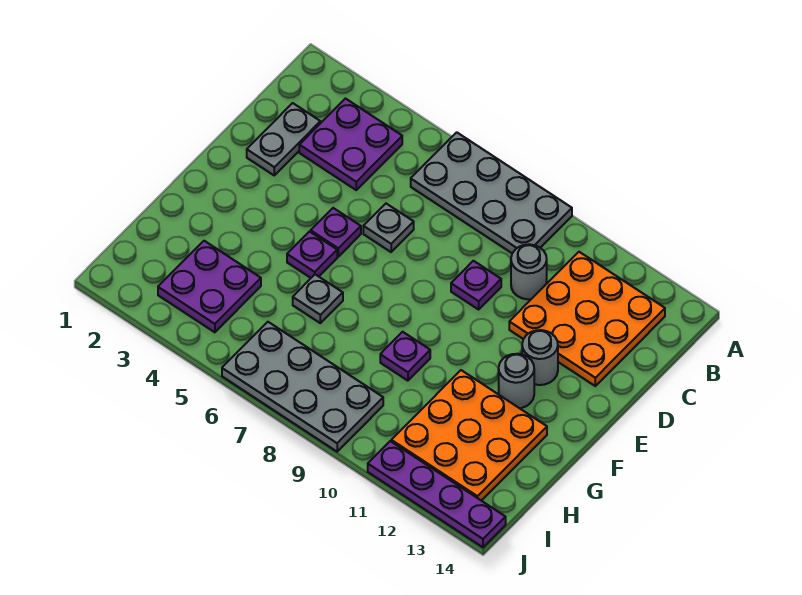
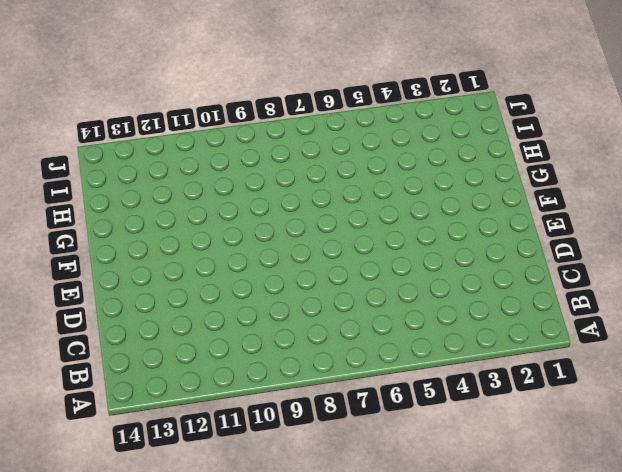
none -> grey 2x4 plate [411,132,572,253]
none -> purple 2x2 plate [299,99,402,190]
none -> orange 3x3 plate [509,252,665,386]

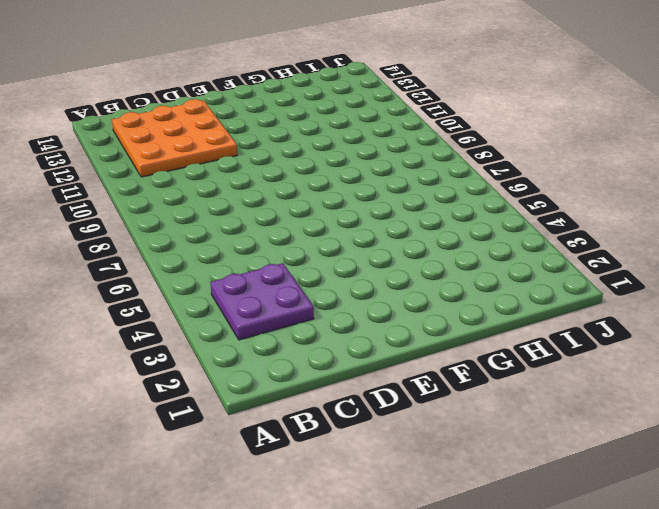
none -> grey 2x4 plate [411,132,572,253]
none -> grey 1x2 plate [247,103,320,175]
none -> grey 1x1 round brick [511,244,547,299]

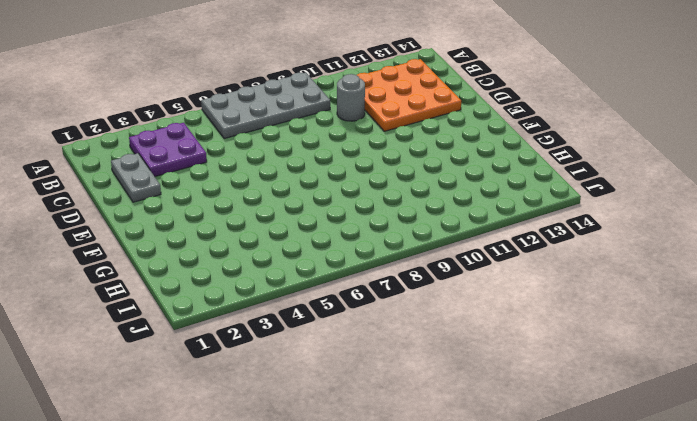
none -> grey 1x1 plate [363,204,414,252]
none -> purple 1x1 plate [451,261,501,309]
none -> purple 1x1 plate [311,208,361,257]

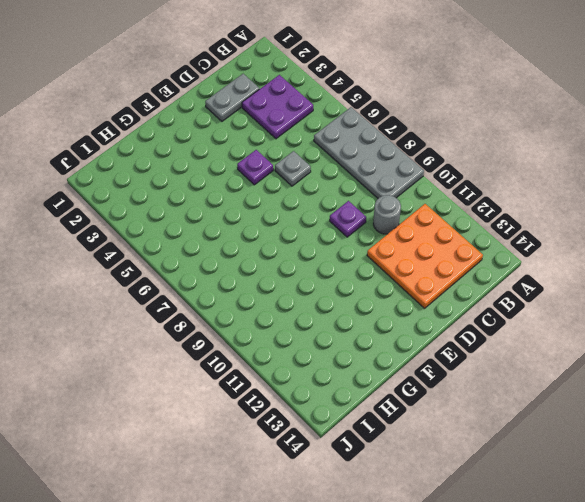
none -> grey 1x1 round brick [522,330,558,385]
none -> purple 1x1 plate [287,232,337,278]
none -> grey 1x1 round brick [499,354,534,408]

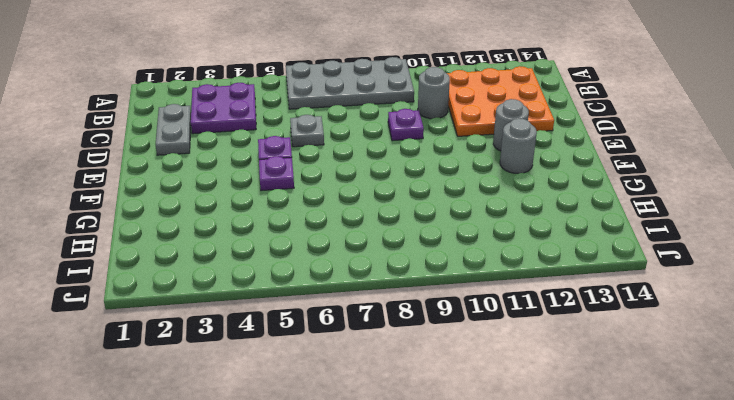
none -> grey 1x1 plate [293,274,343,323]
none -> purple 1x1 plate [380,332,430,381]
none -> orange 3x3 plate [391,370,547,501]

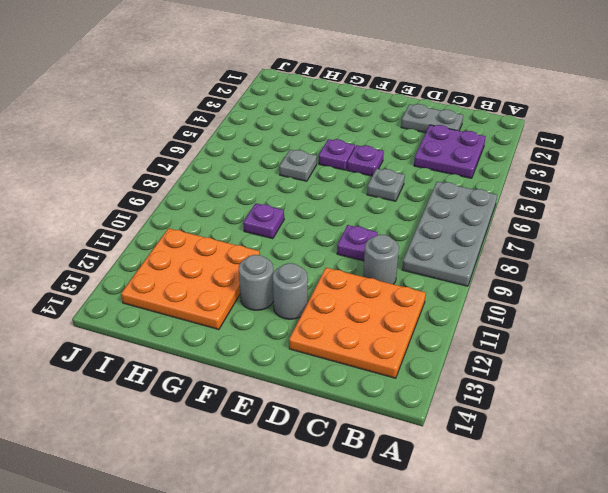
none -> purple 2x2 plate [158,241,261,332]
none -> grey 2x4 plate [222,322,383,452]
none -> purple 1x4 plate [368,441,506,547]

